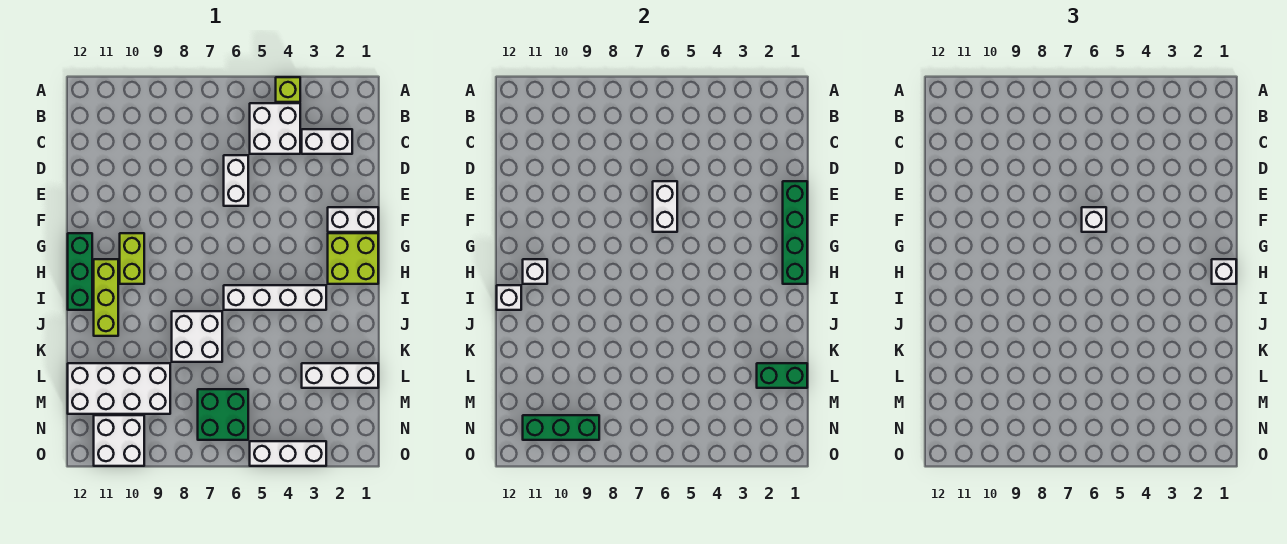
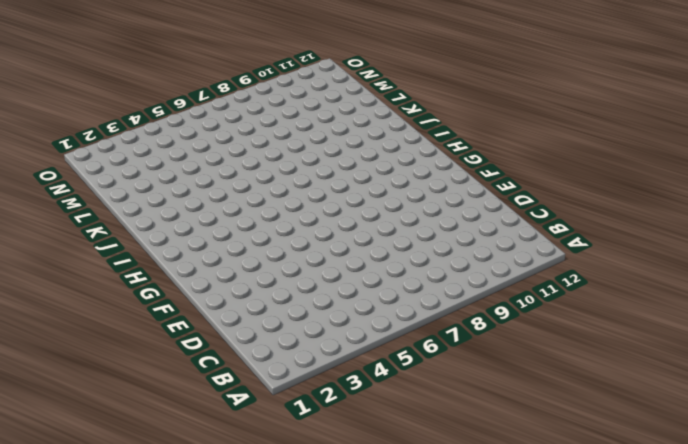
none -> lime 1x1 brick [276,77,300,102]
none -> white 2x2 brick [250,103,300,154]
none -> white 1x2 brick [302,129,352,154]

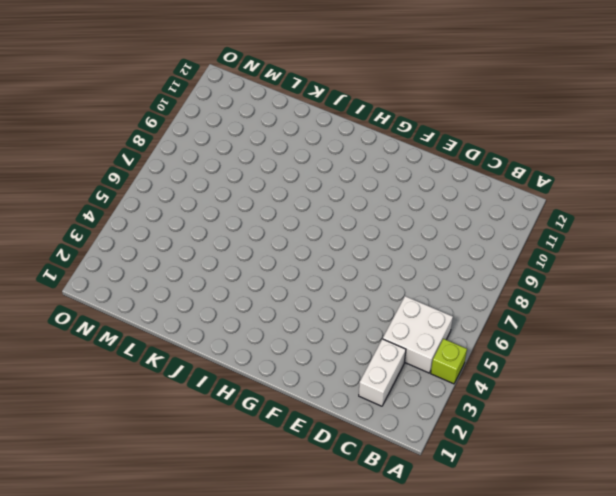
none -> white 1x2 brick [224,155,248,206]
none -> white 1x2 brick [328,207,378,232]
none -> lime 2x2 brick [328,233,378,284]

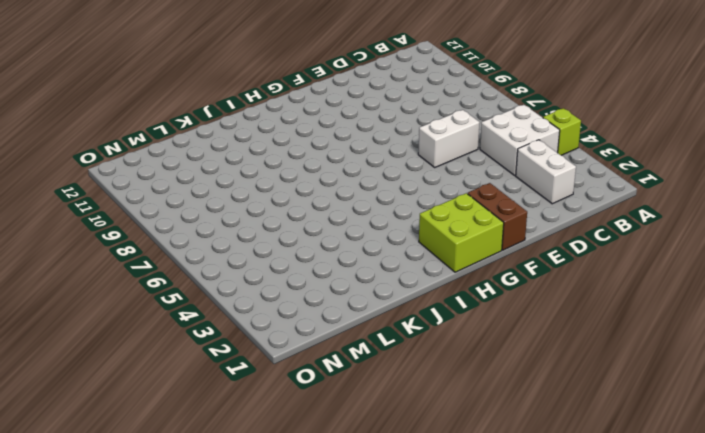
brown 1x2 brick [468,183,527,250] -> white 1x2 brick [328,207,378,232]
none -> lime 1x2 brick [120,233,144,284]
none -> green 1x3 brick [68,233,92,310]
none -> lime 1x3 brick [94,259,118,336]

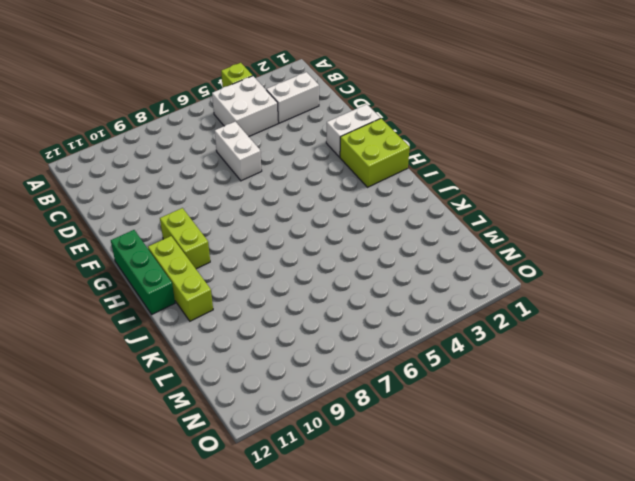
none -> white 1x4 brick [224,285,326,310]
none -> white 2x2 brick [172,311,222,362]
none -> white 1x3 brick [302,363,378,388]

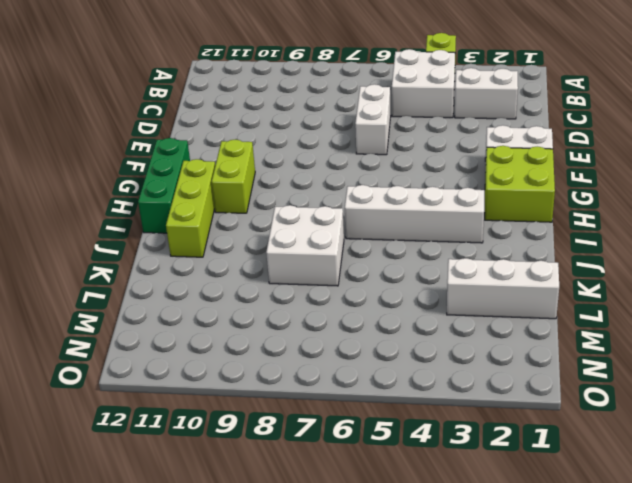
none -> white 2x4 brick [68,363,170,414]
none -> green 2x2 brick [198,389,248,440]
none -> white 2x2 brick [94,415,144,466]

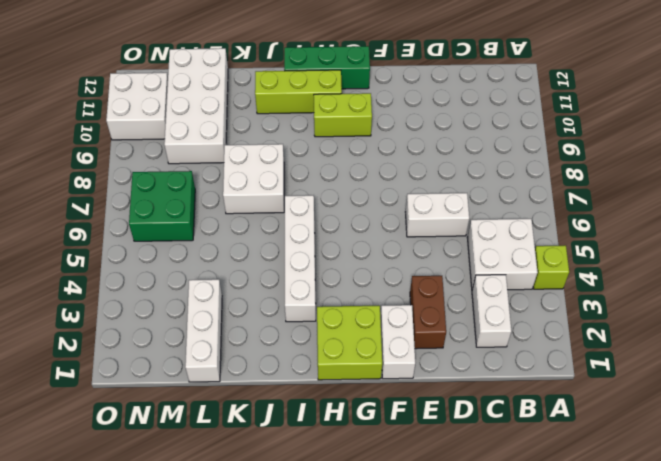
brown 1x2 brick [410,276,446,349] -> none
none -> white 1x3 brick [250,441,326,466]
none -> green 1x4 brick [783,181,807,284]
none -> white 1x2 brick [653,181,677,232]

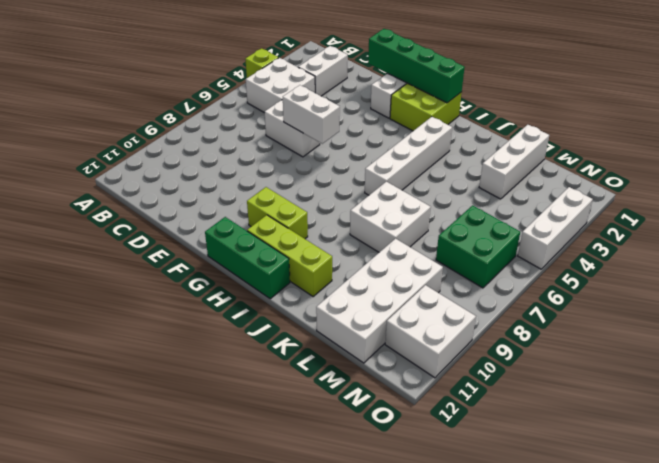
none -> white 1x1 brick [523,259,547,284]
none -> white 1x1 brick [497,285,521,310]
none -> green 1x2 brick [757,363,807,388]

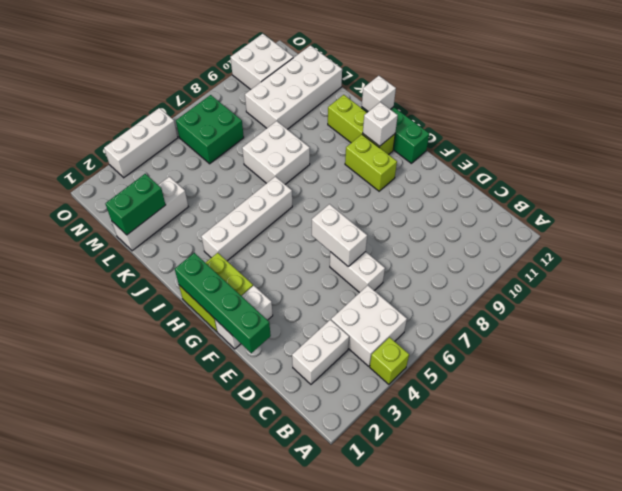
none -> green 1x3 brick [523,415,599,440]
none -> white 1x1 brick [1082,207,1106,232]
none -> white 1x1 brick [1212,259,1236,284]

